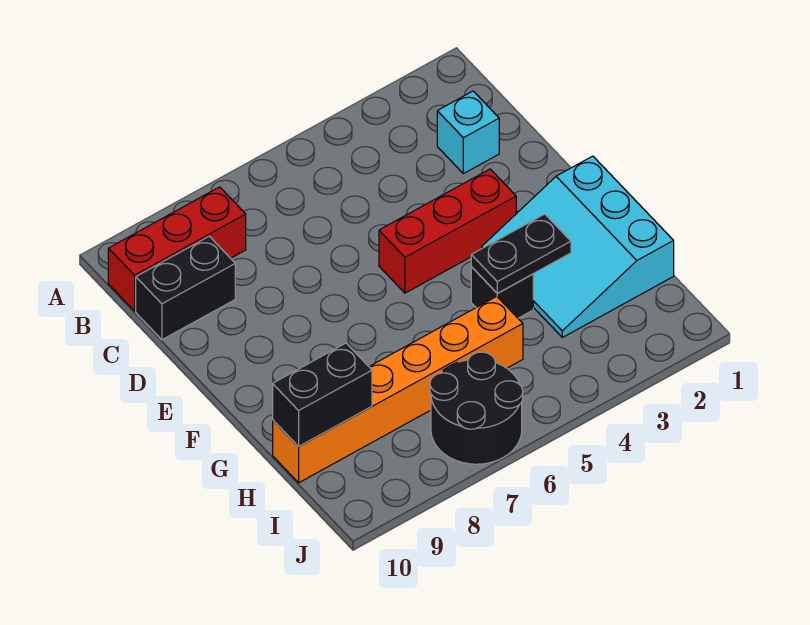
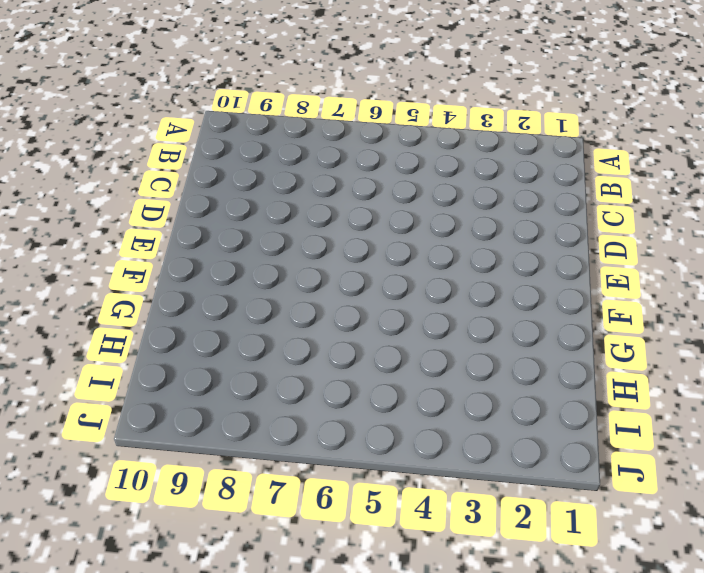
none -> red 1x3 brick [108,187,246,311]
none -> cyan 1x1 brick [437,91,499,174]

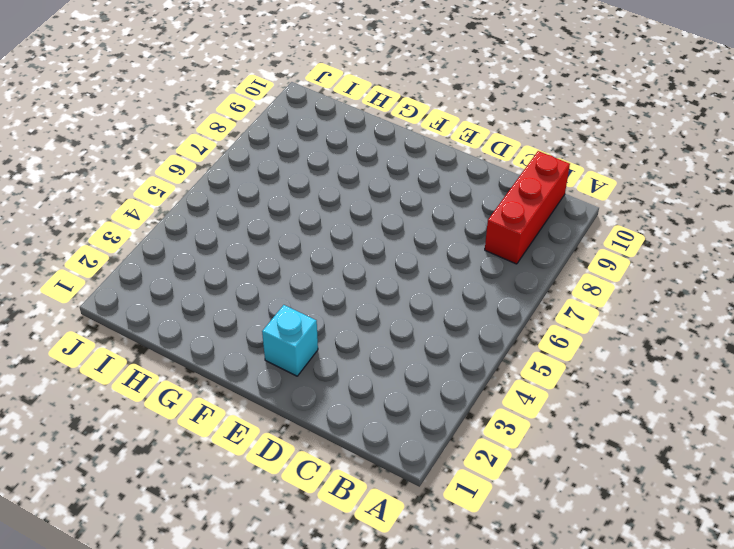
cyan 1x1 brick [262,305,318,376] -> cyan 1x1 brick moved to [437,91,499,174]
none -> black 1x2 brick [136,236,235,340]
none -> red 1x3 brick [379,169,516,293]

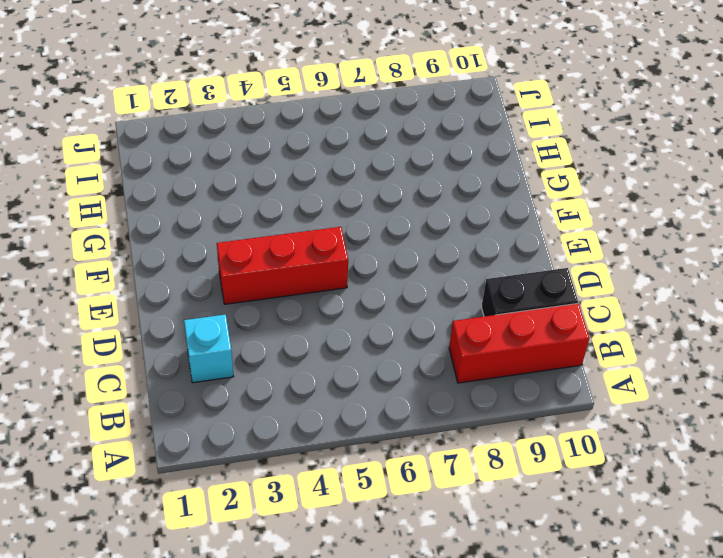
none -> cyan 3x3 slope [482,156,674,337]
none -> black 1x1 brick [471,267,533,318]

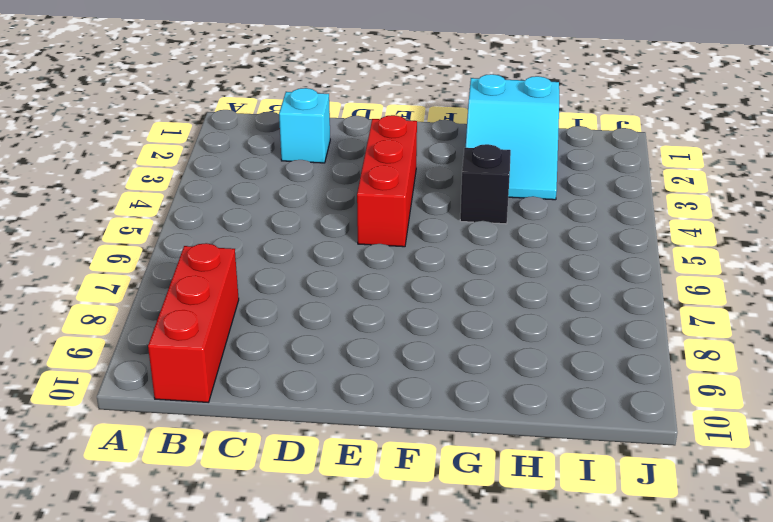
cyan 2x3 slope [466,74,559,200] -> cyan 3x3 slope [482,156,674,337]
none -> black 1x2 brick [136,236,235,340]
none -> orange 1x6 brick [273,296,523,483]

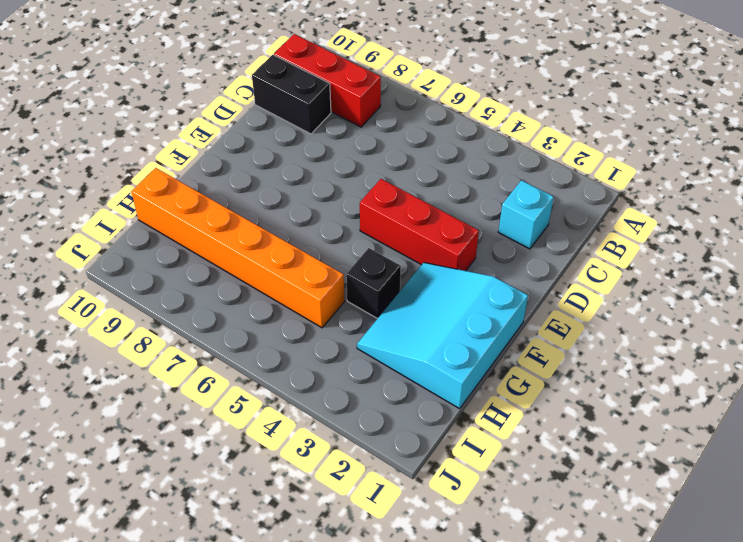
none -> black 2x2 round brick [430,352,523,464]
none -> black 1x2 plate [471,214,571,293]

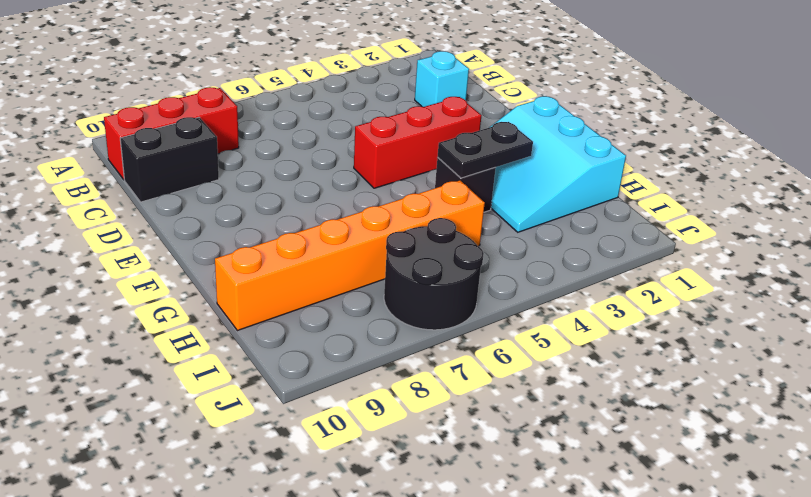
none -> black 1x2 brick [273,343,372,447]

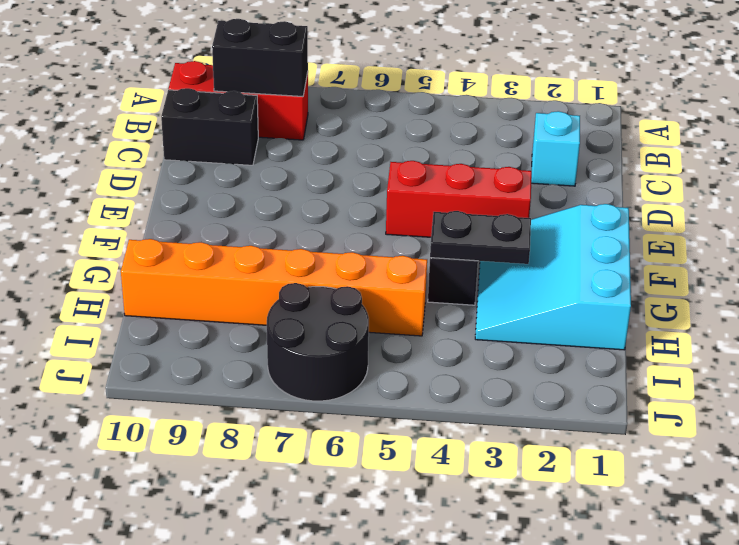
black 1x2 brick [212,19,308,96] -> black 1x2 brick moved to [273,343,372,447]

